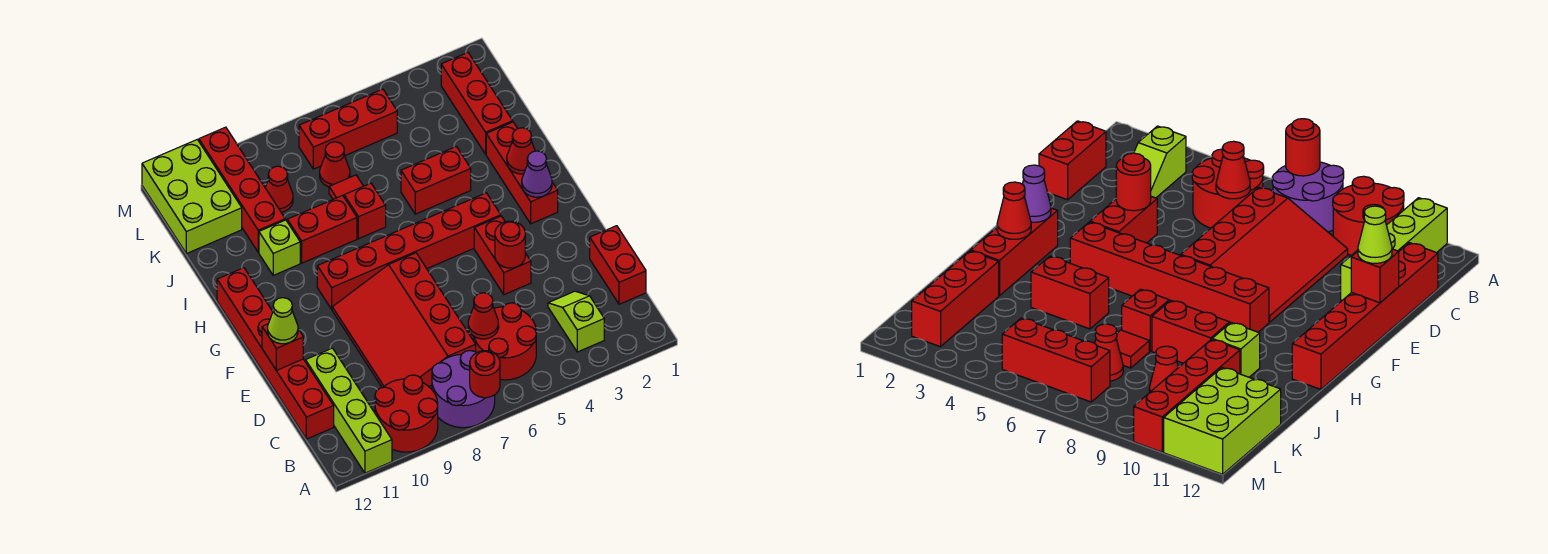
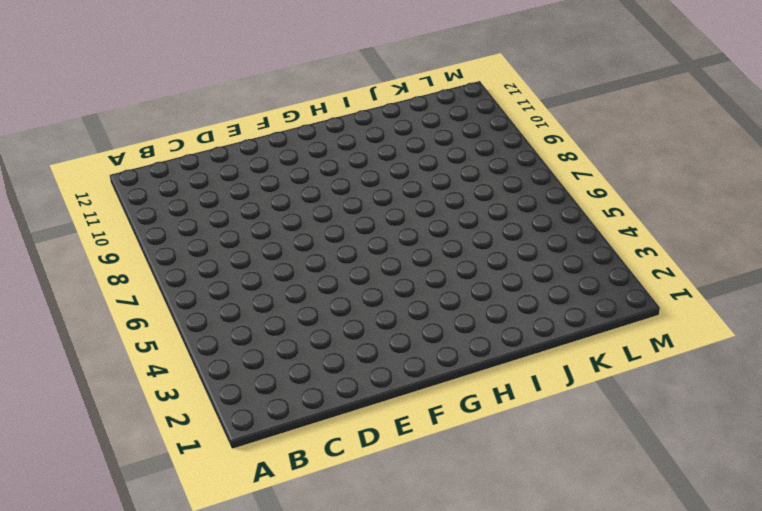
none -> purple 2x2 round brick [432,350,495,428]
none -> red 2x2 round brick [375,375,438,452]
none -> lime 1x4 brick [306,348,392,473]

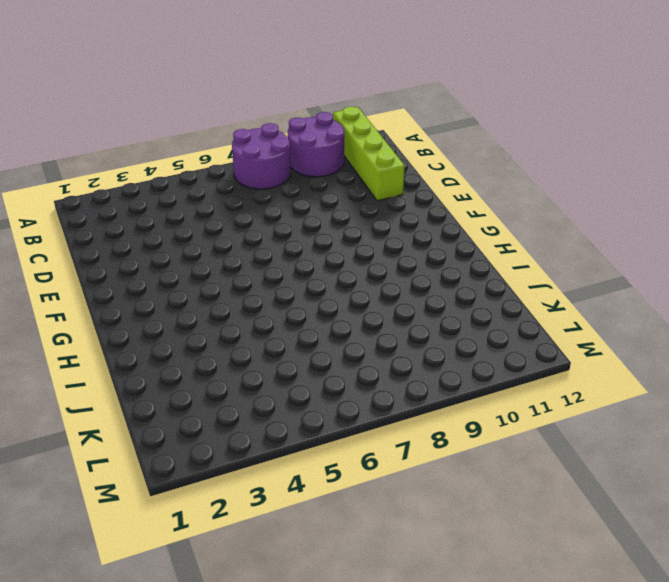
purple 2x2 round brick [288,112,344,177] -> red 2x2 round brick [375,375,438,452]
none -> lime 1x2 slope [548,291,604,352]
none -> red 2x2 round brick [474,303,536,380]
none -> red 1x2 brick [590,226,646,304]

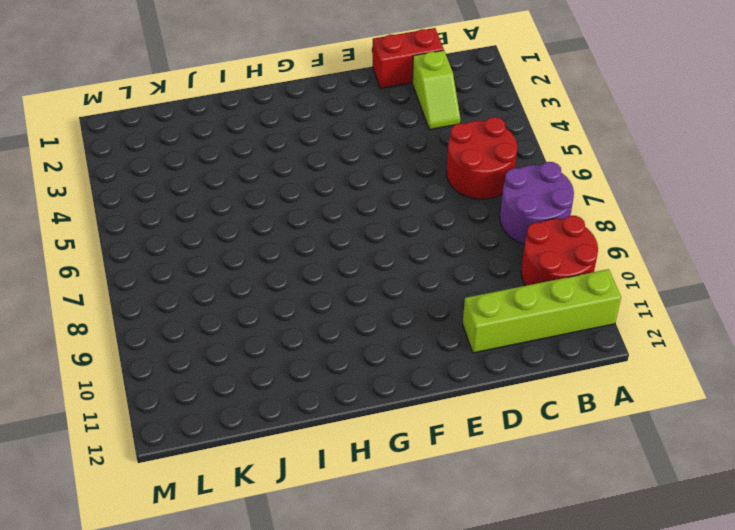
lime 1x2 slope [412,50,460,130] -> lime 1x2 slope turned to [548,291,604,352]
none -> red 3x4 slope [332,253,476,388]
none -> red 1x6 brick [217,268,334,439]
none -> red 1x2 brick [474,216,531,295]

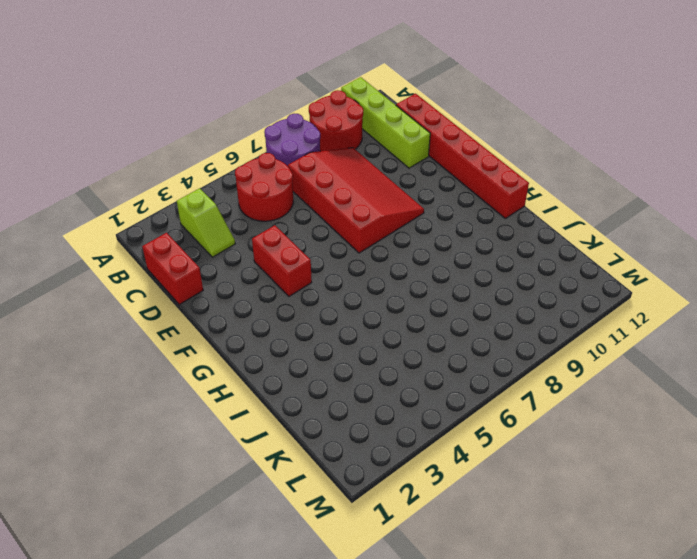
none -> red 1x3 brick [486,122,558,224]
none -> red 1x6 brick [317,193,501,309]
none -> red 1x2 brick [401,147,471,214]

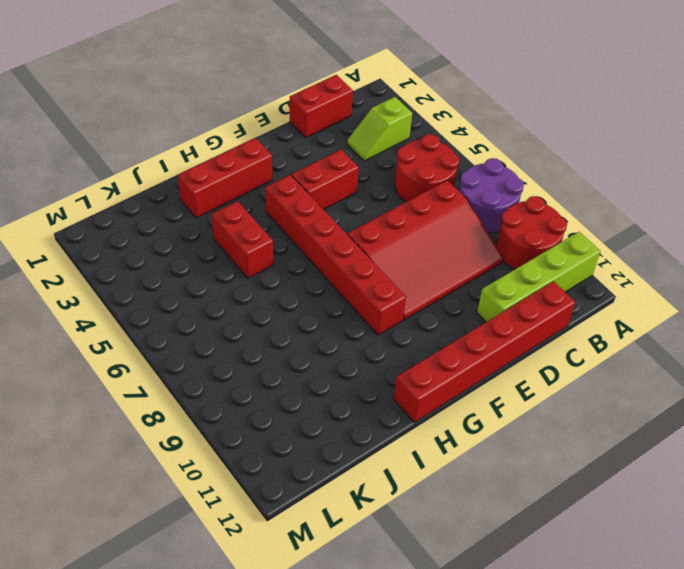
none -> red 1x1 brick [344,183,386,239]
none -> red 1x2 brick [287,195,357,263]
none -> lime 1x1 brick [259,220,300,275]

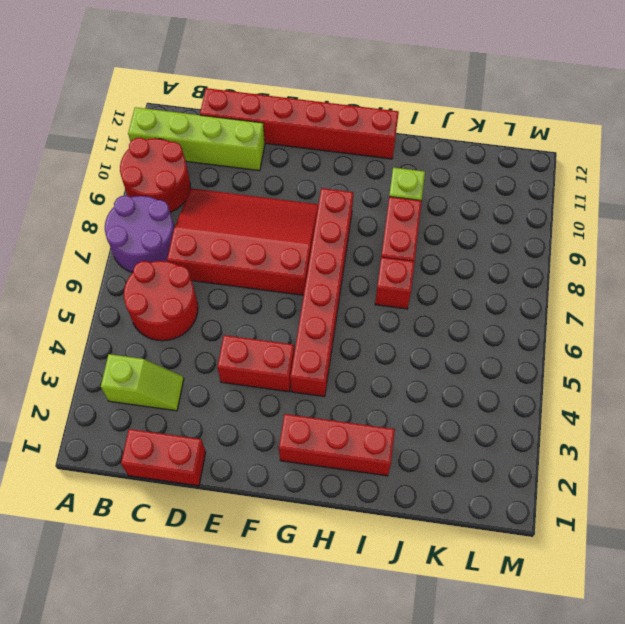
none -> red 1x2 brick [401,147,471,214]
none -> red 1x3 brick [441,53,513,154]
none -> red 1x1 tile [329,175,363,199]

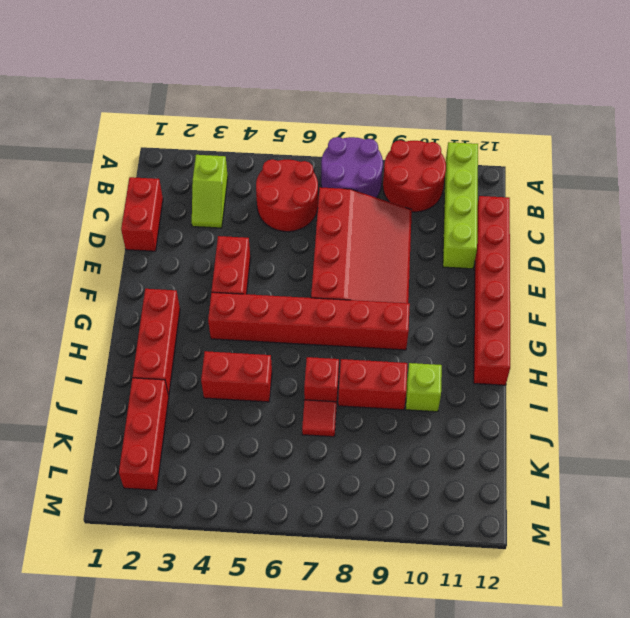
none -> red 1x4 brick [199,127,285,252]
none -> red 1x1 cone [320,142,350,187]
none -> red 1x1 cone [265,166,293,212]

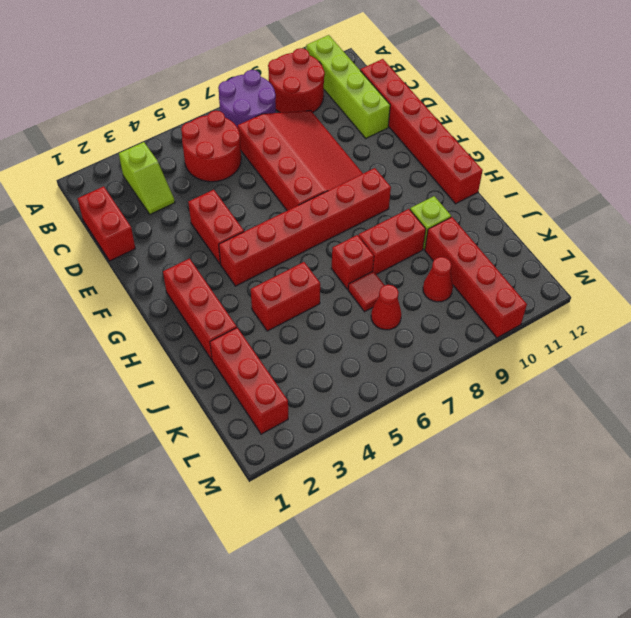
none -> lime 2x3 brick [142,140,242,254]
none -> red 1x3 brick [299,89,397,169]
none -> red 1x1 round brick [470,351,500,398]

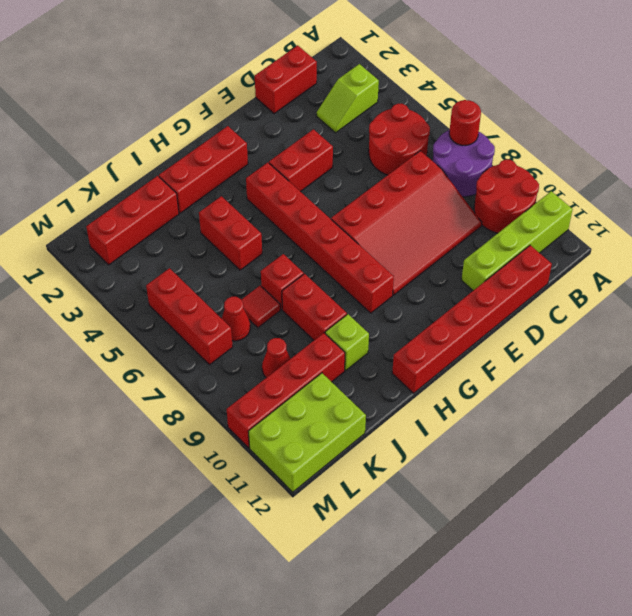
none -> red 1x1 cone [468,293,499,339]
none -> red 1x1 round brick [495,221,525,268]
none -> red 1x1 brick [262,324,303,371]

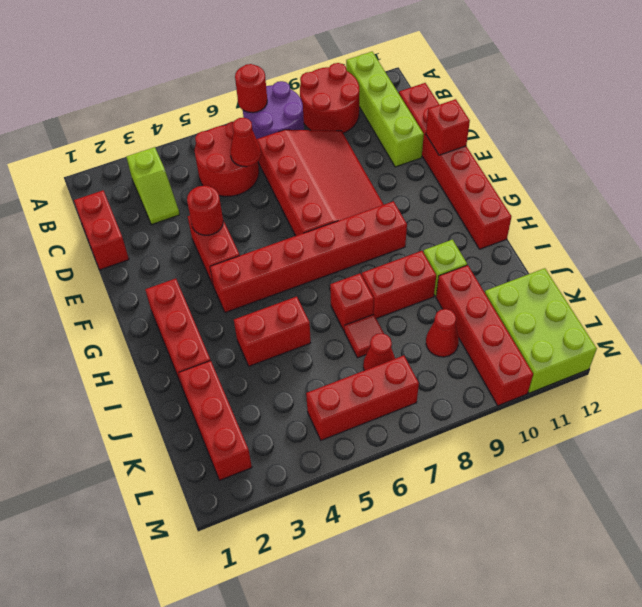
none -> purple 1x1 cone [522,151,552,197]
none -> red 1x1 cone [507,128,535,174]
none -> lime 1x1 cone [268,298,298,344]

